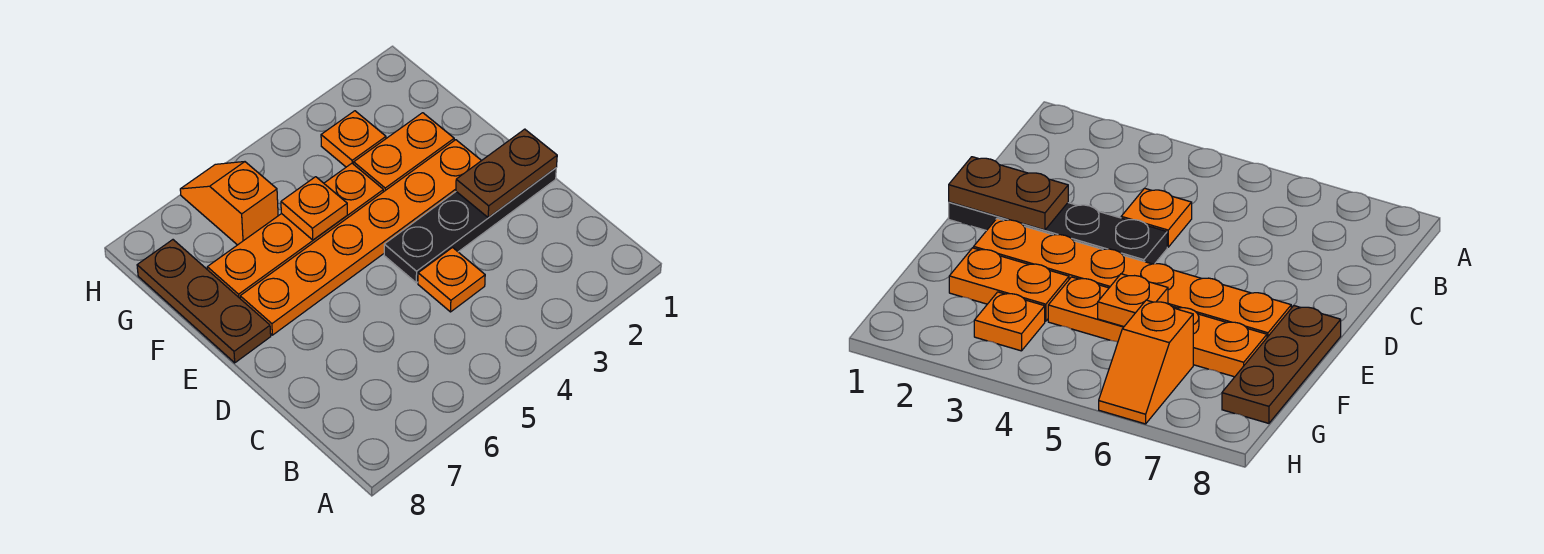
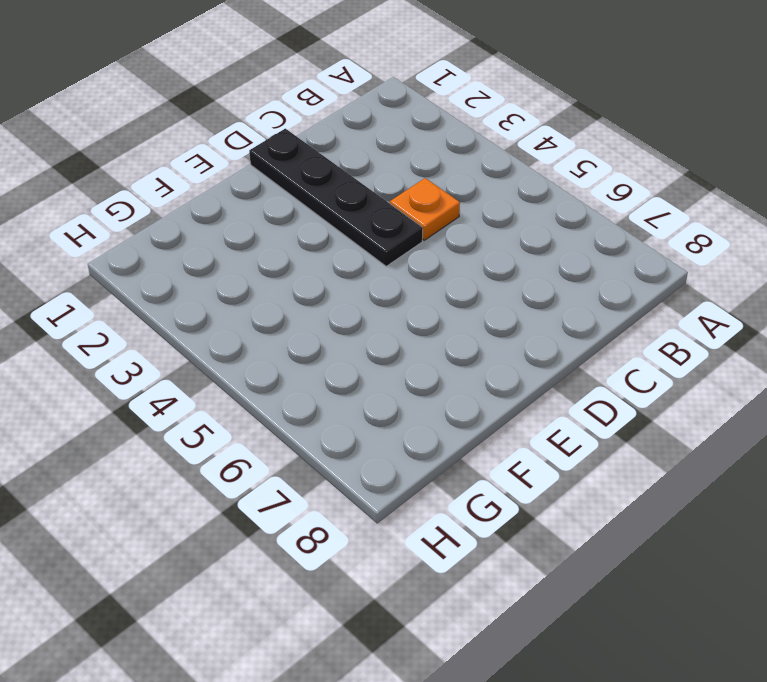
none -> orange 1x6 plate [240,140,481,335]
none -> brown 1x3 plate [137,240,271,363]

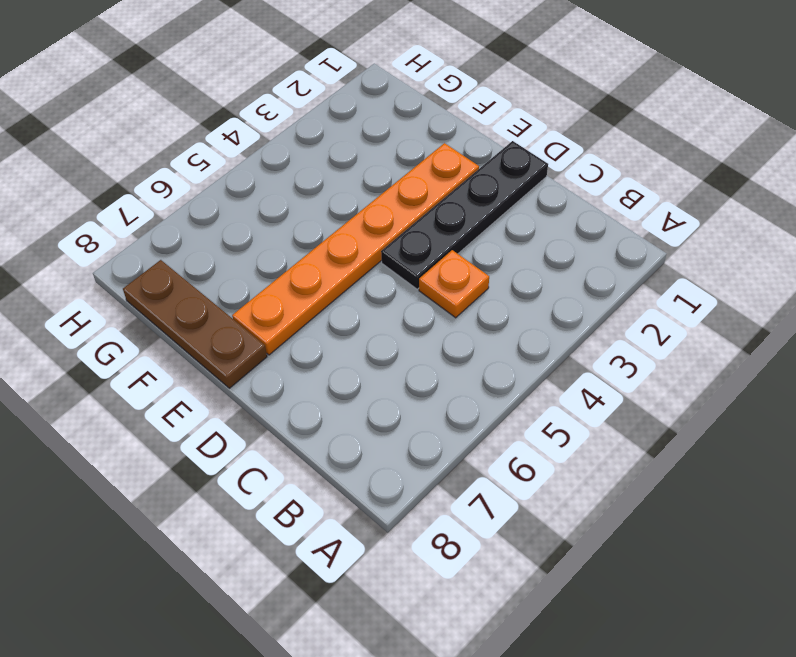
none -> orange 1x2 plate [354,113,454,192]
none -> orange 1x4 plate [207,163,383,298]

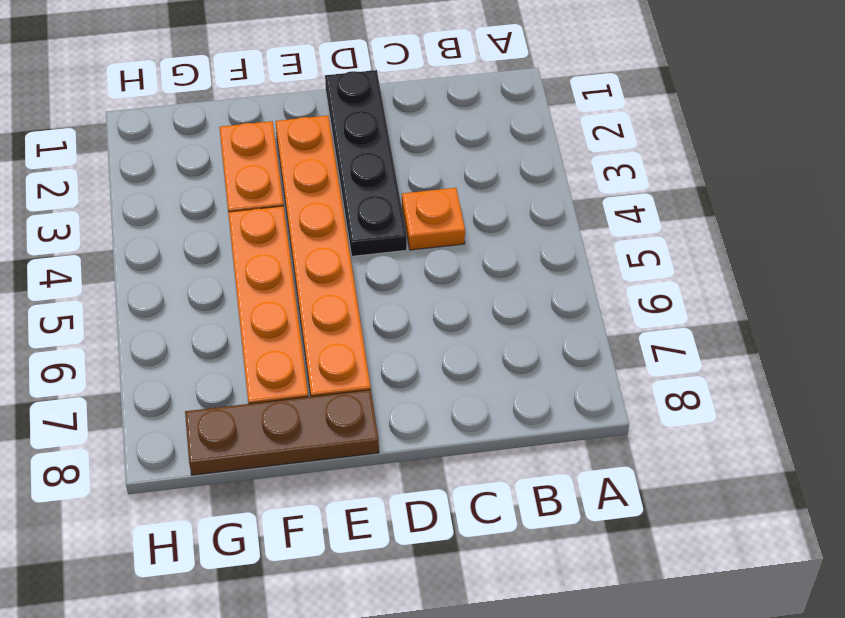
none -> orange 1x1 plate [321,111,386,167]
none -> orange 1x2 slope [180,162,278,245]

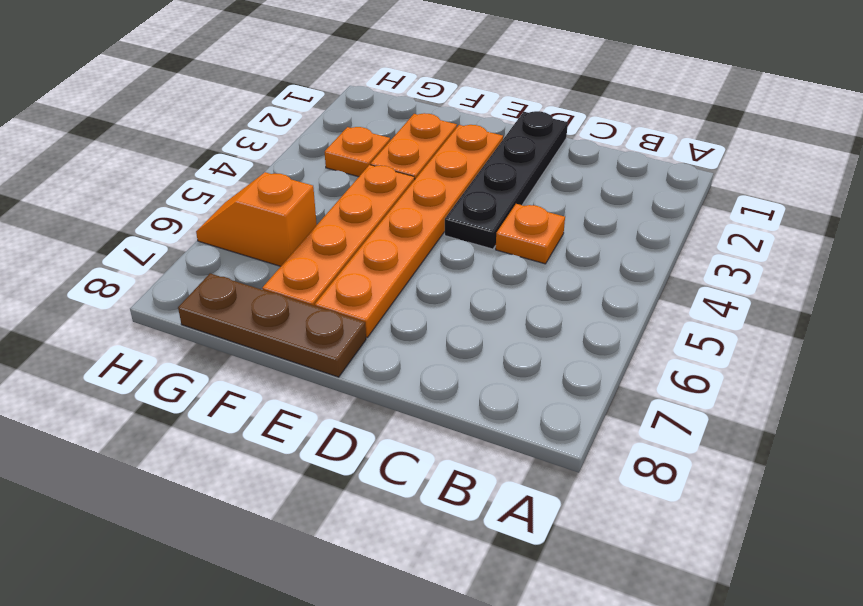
none -> brown 1x2 plate [456,129,557,218]
none -> orange 1x1 plate [281,177,347,240]

